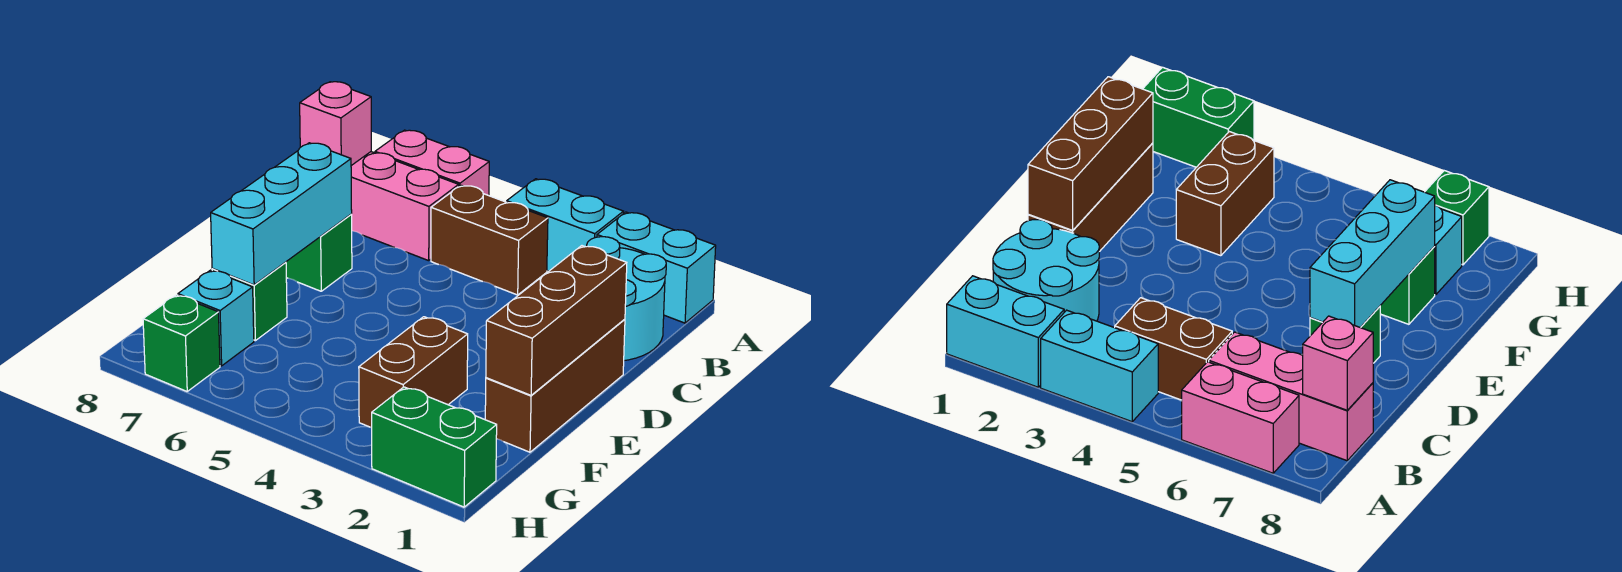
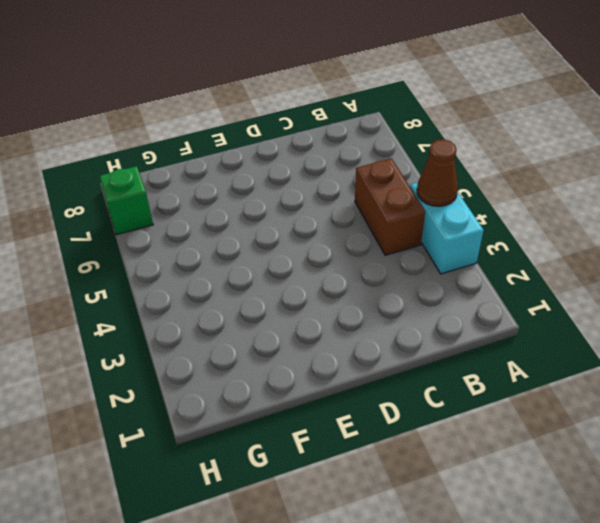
brown 1x1 cone [417,139,458,206] -> none
none -> cyan 1x2 brick [597,212,716,323]
none -> pink 1x2 brick [375,130,489,196]
none -> cyan 2x2 round brick [587,237,666,361]

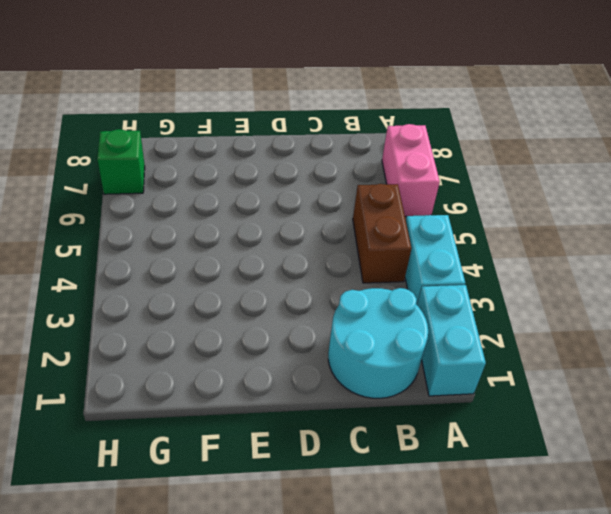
none -> pink 1x3 brick [351,152,459,261]
none -> brown 1x3 brick [485,319,625,452]
none -> green 1x1 brick [286,215,352,291]

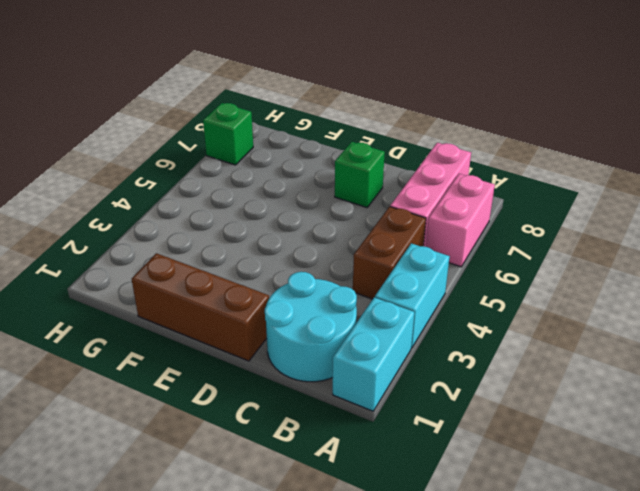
none -> brown 1x2 brick [359,317,468,428]
none -> green 1x1 brick [212,262,287,341]
none -> cyan 1x1 brick [178,270,254,366]

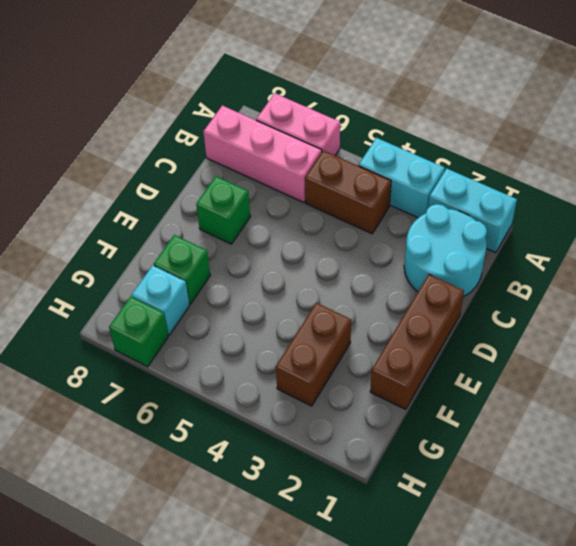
none -> green 1x2 brick [372,387,497,507]
none -> pink 1x1 brick [300,82,371,166]
none -> brown 1x3 brick [486,246,627,395]

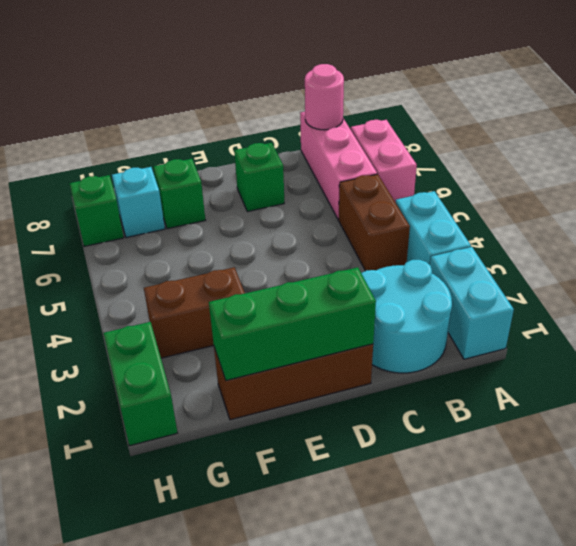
pink 1x1 round brick [305,64,344,130] -> pink 1x1 brick [300,82,371,166]
green 1x3 brick [209,267,376,380] -> brown 1x3 brick [486,246,627,395]
none -> cyan 1x3 brick [211,143,352,285]

